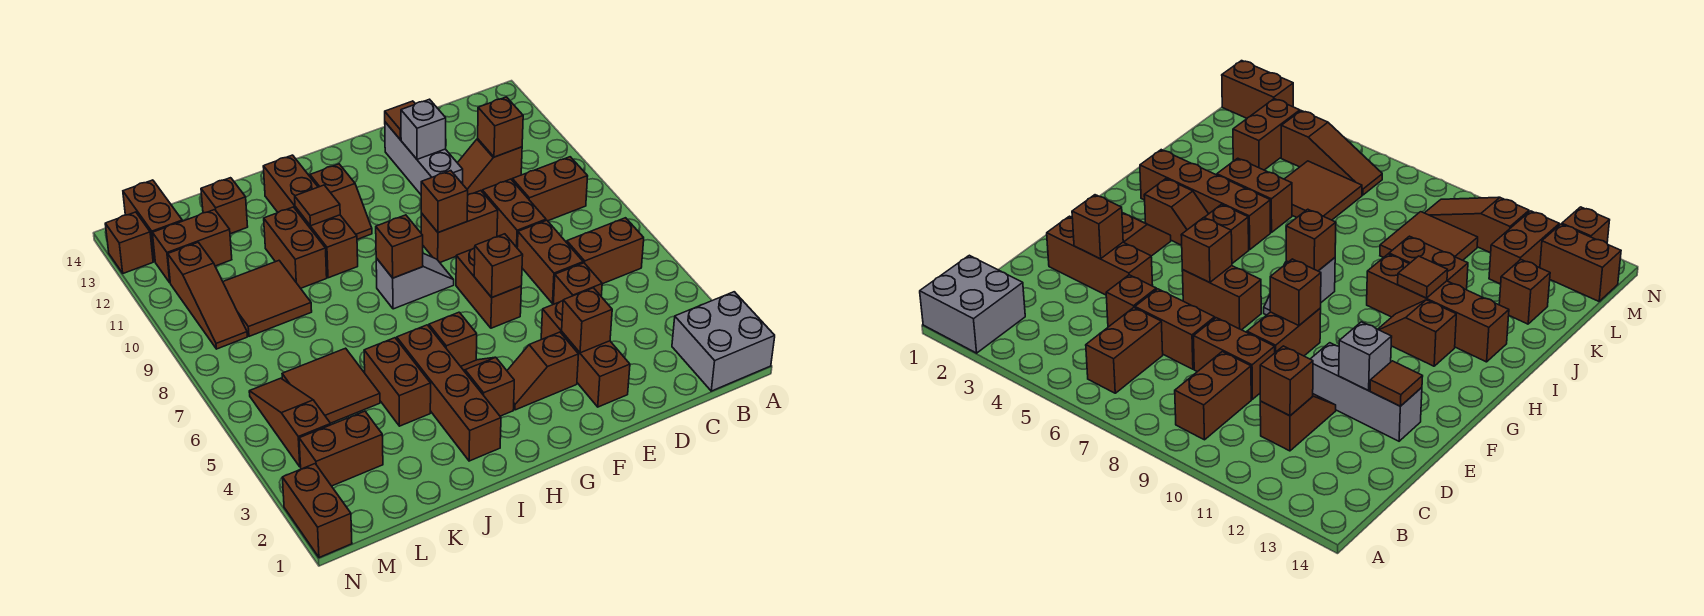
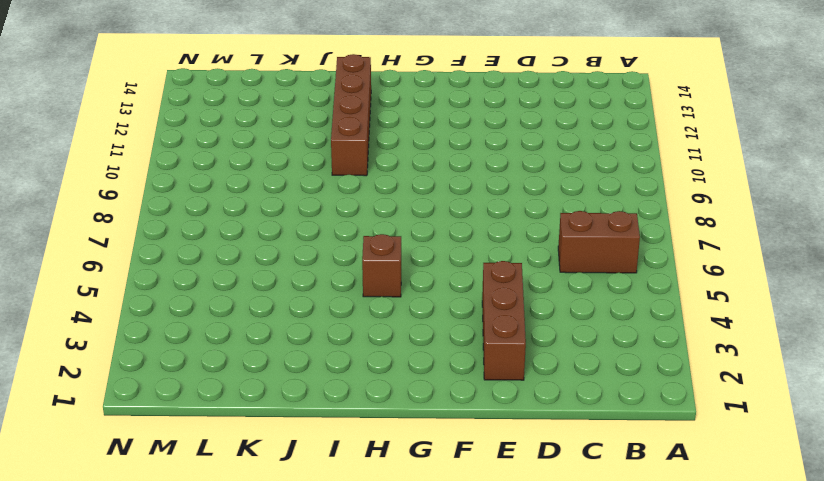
none -> grey 2x2 brick [672,292,775,391]
none -> brown 1x2 brick [512,157,588,221]
none -> brown 1x2 slope [458,139,522,195]
none -> brown 1x1 brick [553,263,602,304]

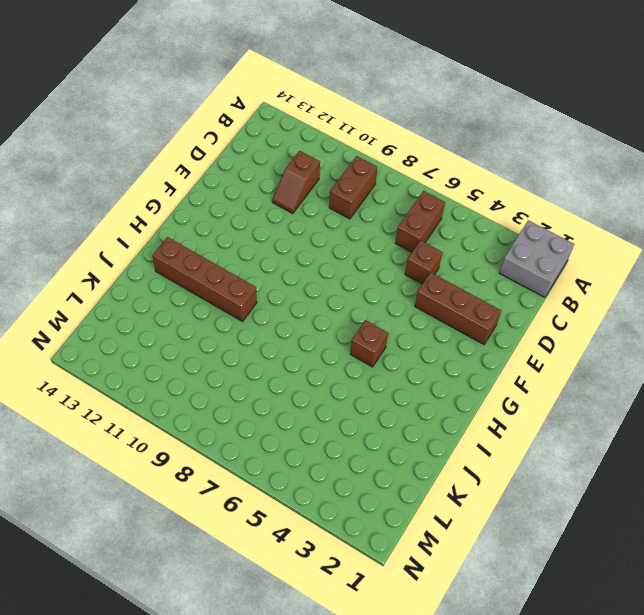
none -> brown 1x2 brick [517,220,583,303]
none -> brown 1x2 brick [482,179,546,247]
none -> brown 1x2 brick [421,191,498,262]
none -> grey 1x3 brick [385,122,463,194]

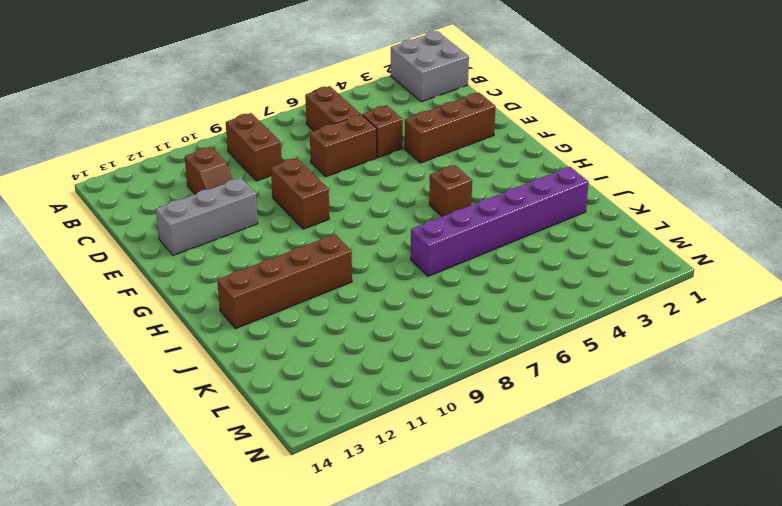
purple 1x6 brick [411,167,589,276] -> brown 1x2 brick [364,338,431,426]
none -> brown 1x2 brick [482,179,546,247]
none -> brown 1x2 slope [507,332,579,410]
none -> brown 1x2 brick [456,248,521,328]
none -> grey 1x2 slope [376,253,454,309]

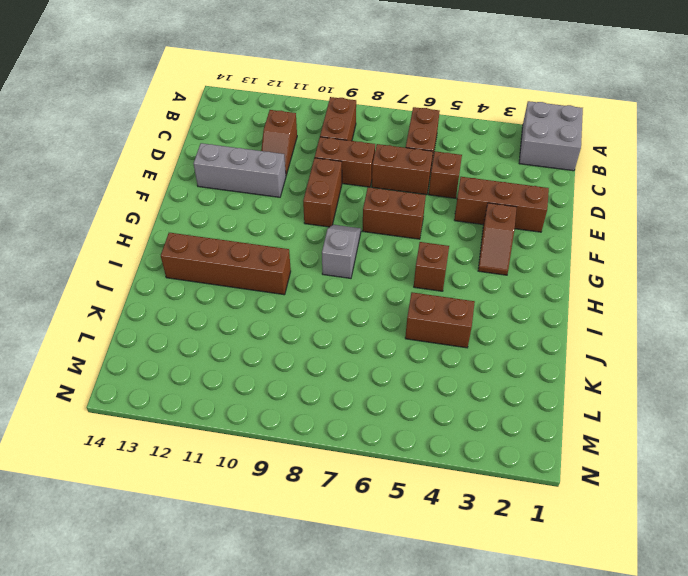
none -> brown 1x2 slope [461,357,514,416]
none -> brown 1x2 slope [310,164,372,239]
none -> brown 1x4 brick [397,325,501,461]
none -> brown 1x2 brick [264,207,327,288]

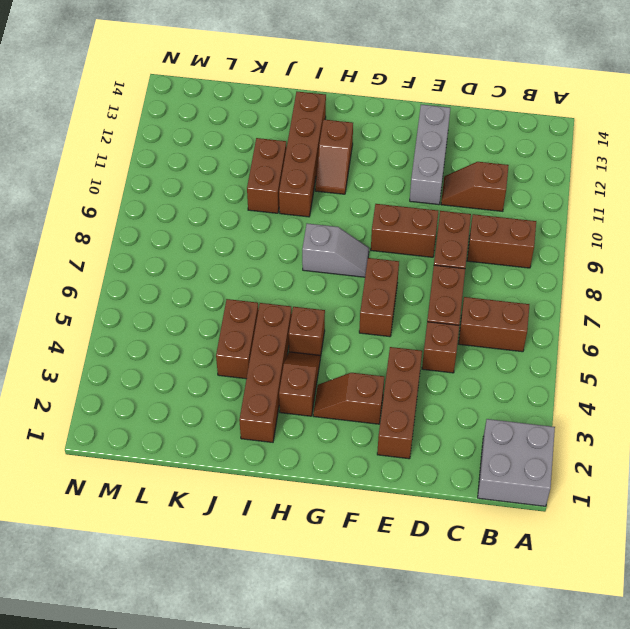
none -> brown 2x2 tile [282,348,380,423]
none -> brown 2x2 tile [223,261,312,336]
none -> brown 1x1 brick [201,178,248,234]
none -> brown 1x2 brick [299,411,383,486]

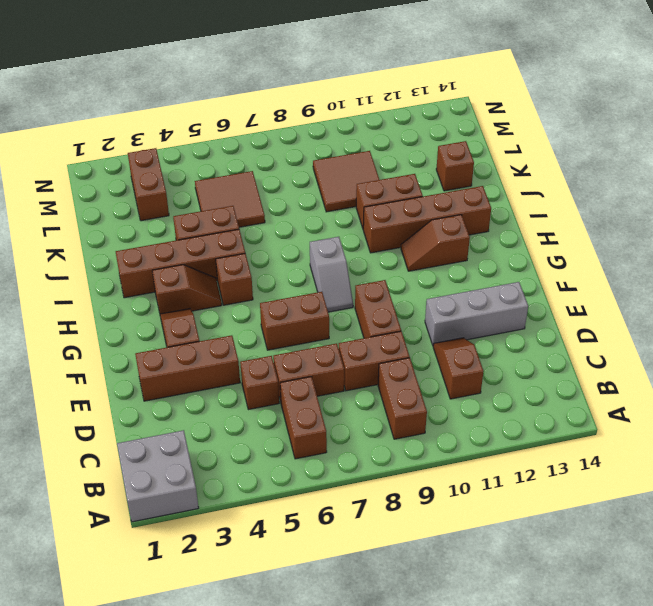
none -> brown 1x2 brick [153,210,232,283]
none -> brown 1x3 slope [249,378,331,467]
none -> brown 1x3 slope [168,242,247,349]
none -> brown 1x2 brick [123,180,182,261]

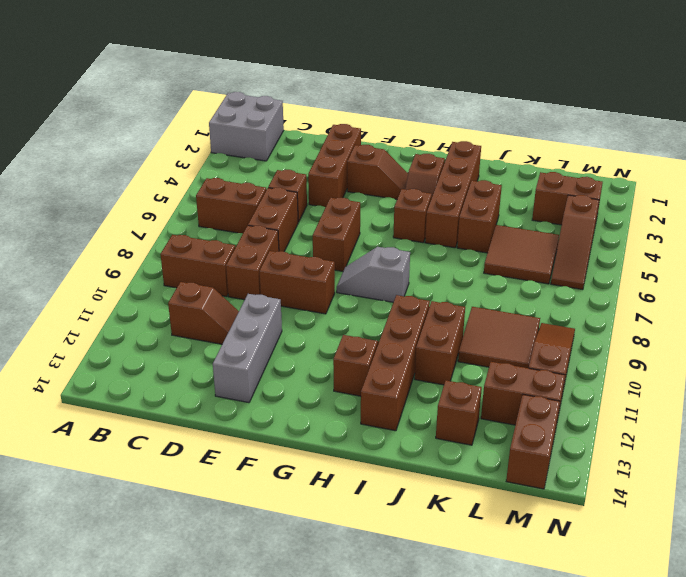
none -> brown 1x2 brick [282,464,352,558]
none -> brown 1x1 brick [105,212,153,273]
none -> brown 1x1 brick [478,97,523,157]
none -> brown 1x1 brick [562,288,612,353]

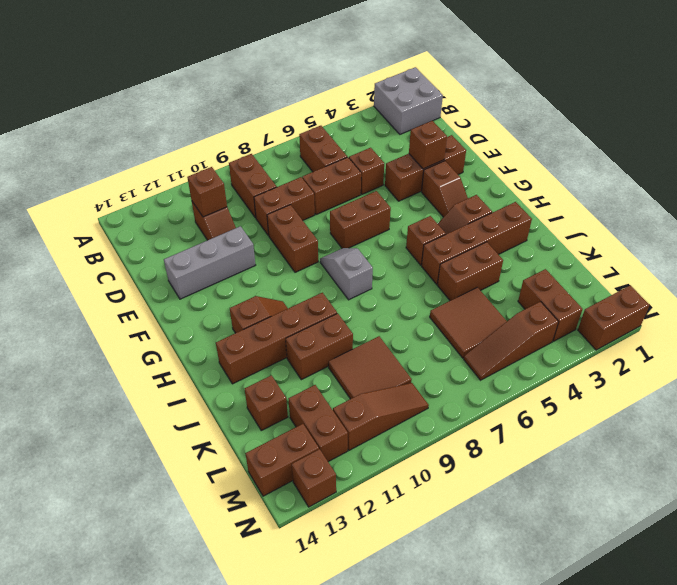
none -> grey 1x1 brick [401,99,446,159]
none -> brown 1x1 tile [385,101,415,140]
none -> brown 1x1 brick [474,234,523,297]
none -> brown 1x1 brick [421,171,468,233]

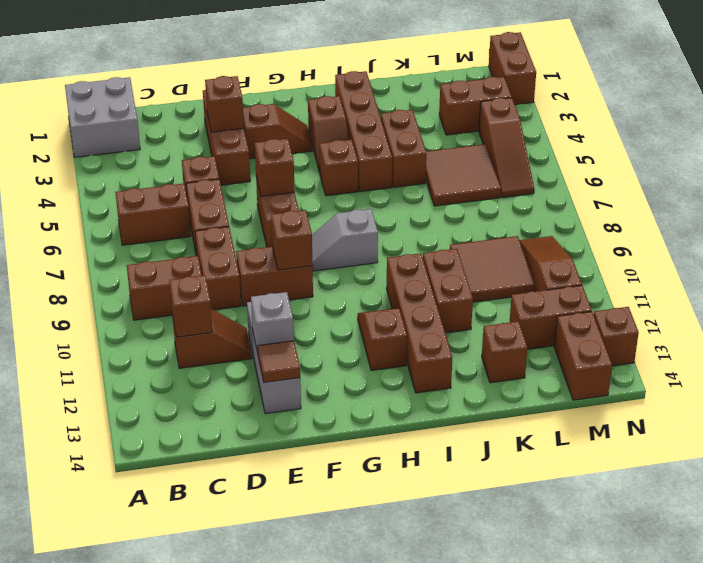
none -> brown 1x1 brick [376,215,423,278]
none -> brown 1x1 tile [295,185,340,226]

